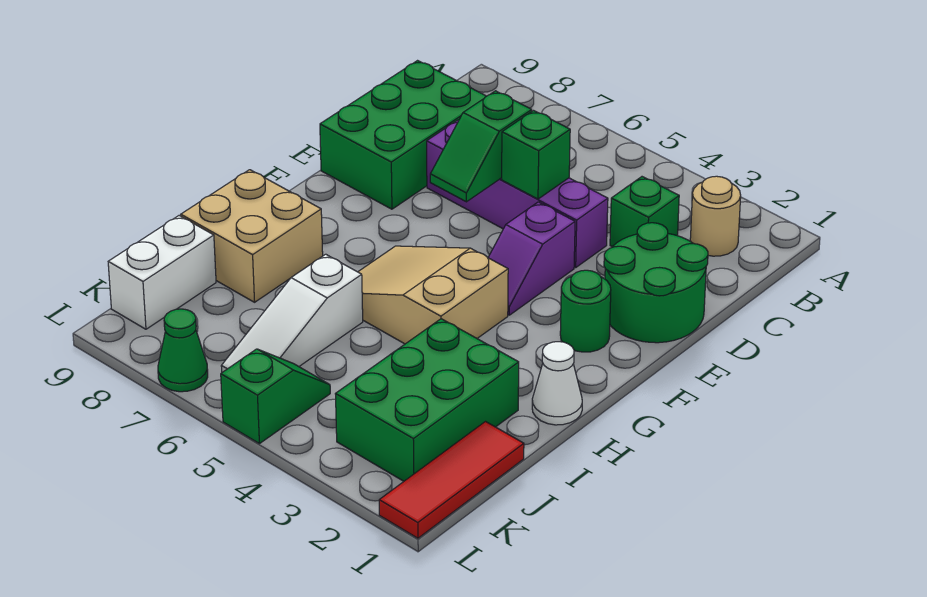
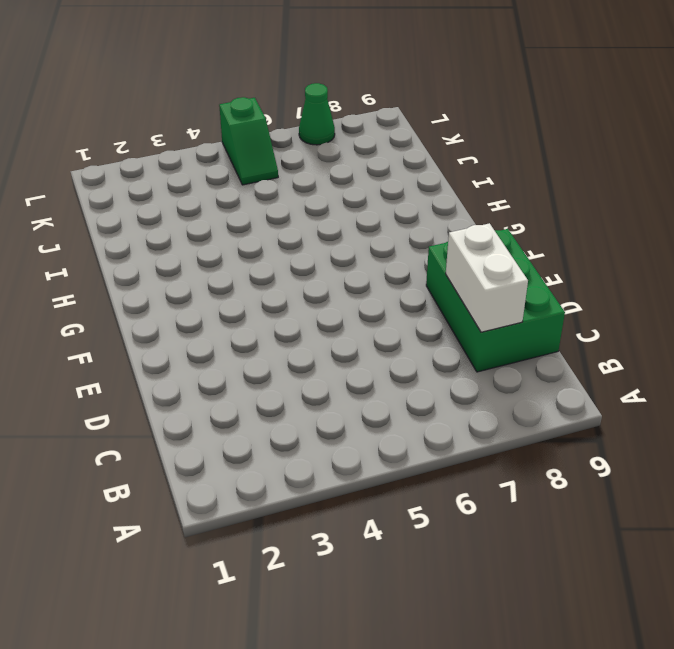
white 1x2 brick [446,223,528,332] -> white 1x2 brick moved to [108,216,216,329]
none -> tan 1x1 round brick [690,176,741,256]
none -> green 1x1 brick [610,177,679,246]
none -> green 2x2 round brick [604,223,708,343]

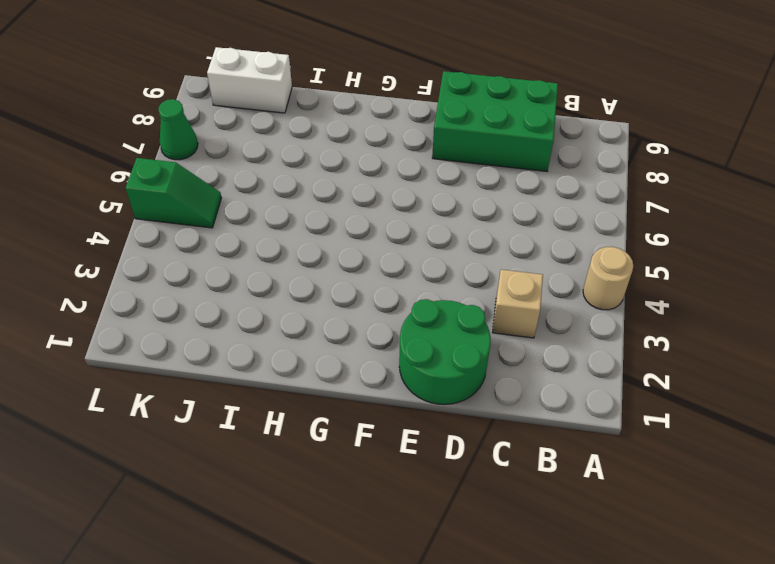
tan 1x1 round brick [583,247,633,310] -> tan 1x1 round brick moved to [690,176,741,256]
tan 1x1 brick [493,270,543,338] -> green 1x1 brick [610,177,679,246]
none -> purple 1x4 brick [427,120,608,268]
none -> purple 1x2 slope [488,202,575,315]
none -> green 1x1 round brick [560,270,611,352]

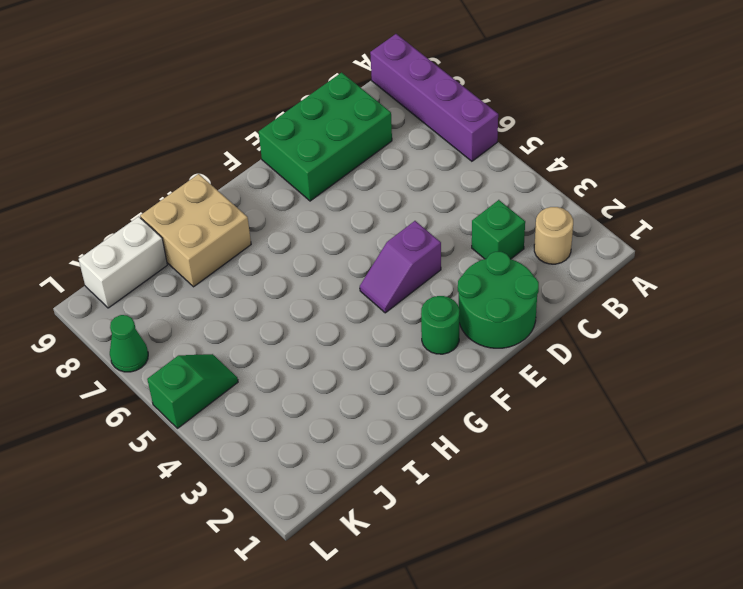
purple 1x4 brick [370,34,498,161] -> purple 1x4 brick moved to [427,120,608,268]
none -> tan 2x3 slope [358,246,508,344]
none -> white 1x1 cone [532,342,582,425]
none -> green 2x3 brick [336,319,519,481]

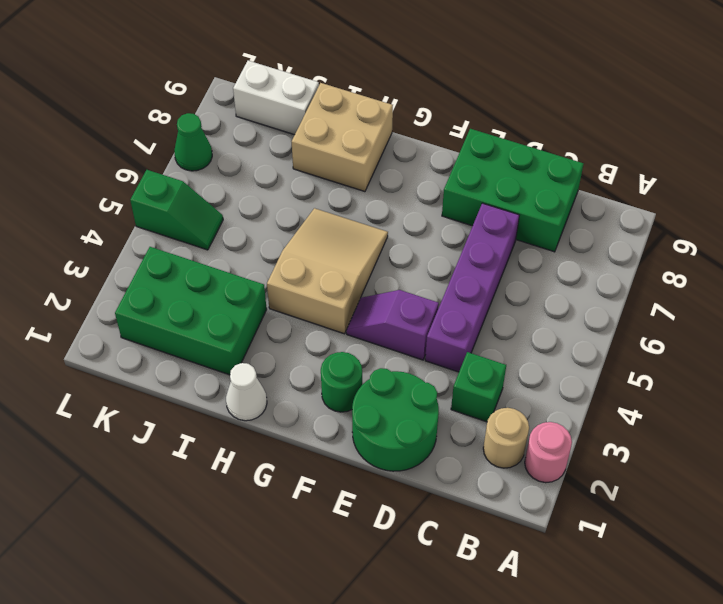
pink 1x1 round brick [525,422,572,483] -> none
none -> white 1x3 slope [221,254,363,372]
none -> red 1x3 tile [379,422,524,538]
none -> green 1x1 brick [502,111,570,199]

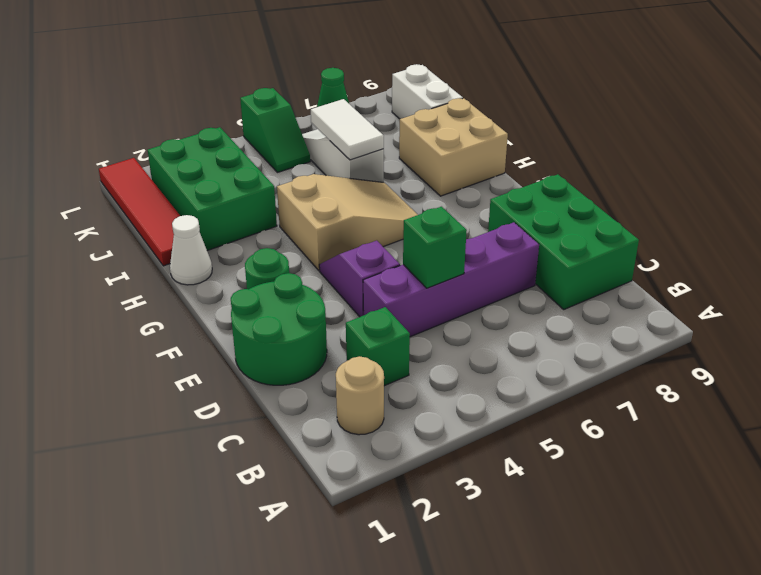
red 1x4 tile [99,158,180,266] -> red 1x3 tile [379,422,524,538]
white 1x2 tile [311,99,384,160] -> none
none -> green 1x2 slope [430,91,532,202]

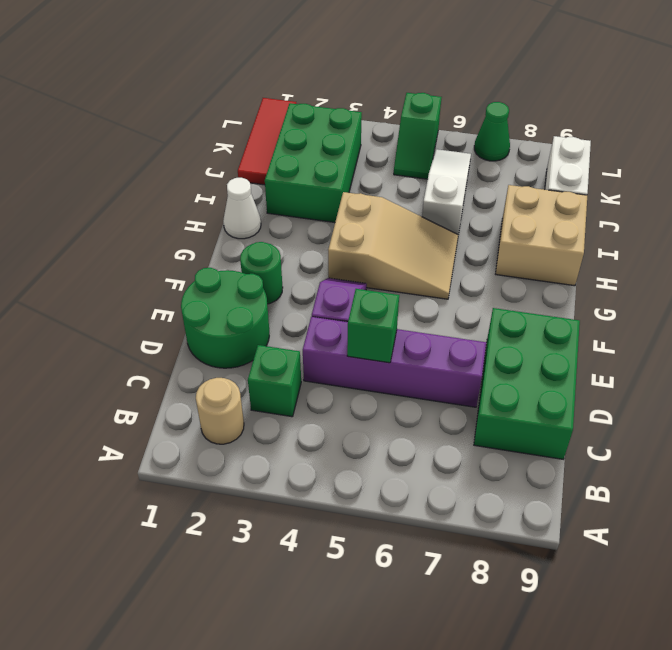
none -> green 1x2 slope [430,91,532,202]

